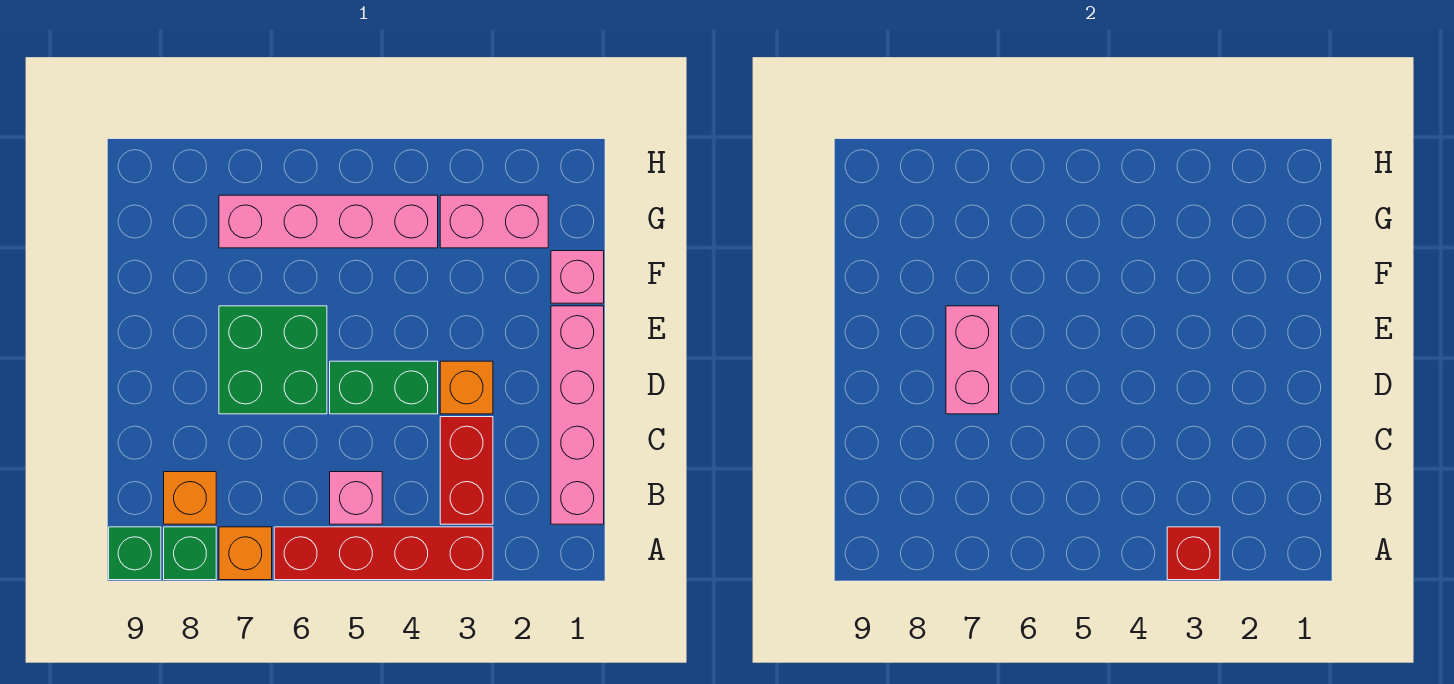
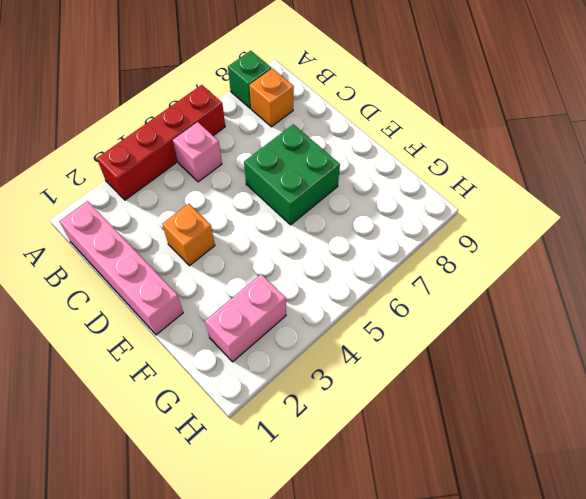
none -> orange 1x1 brick [219,527,272,580]
none -> green 1x1 brick [109,527,161,580]
none -> red 1x2 brick [440,417,493,524]

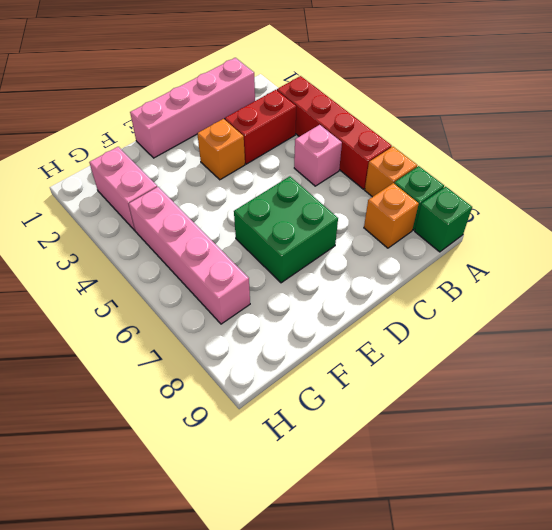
none -> green 1x2 brick [330,361,438,414]
none -> pink 1x1 brick [551,251,604,303]
none -> red 1x1 brick [1167,527,1220,580]

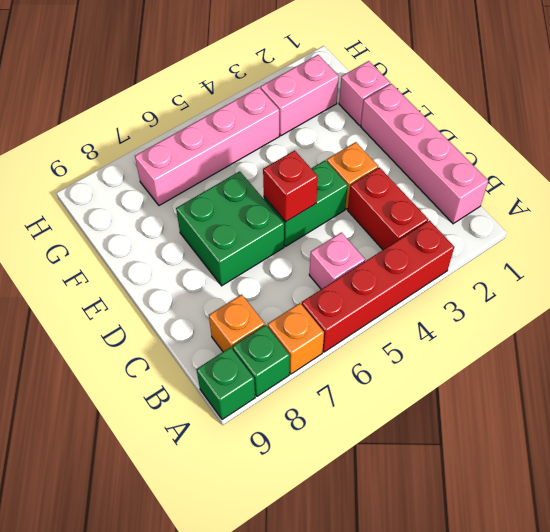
red 1x1 brick [263,150,318,222] -> red 1x1 brick moved to [1167,527,1220,580]
none -> pink 1x2 brick [946,306,999,414]

